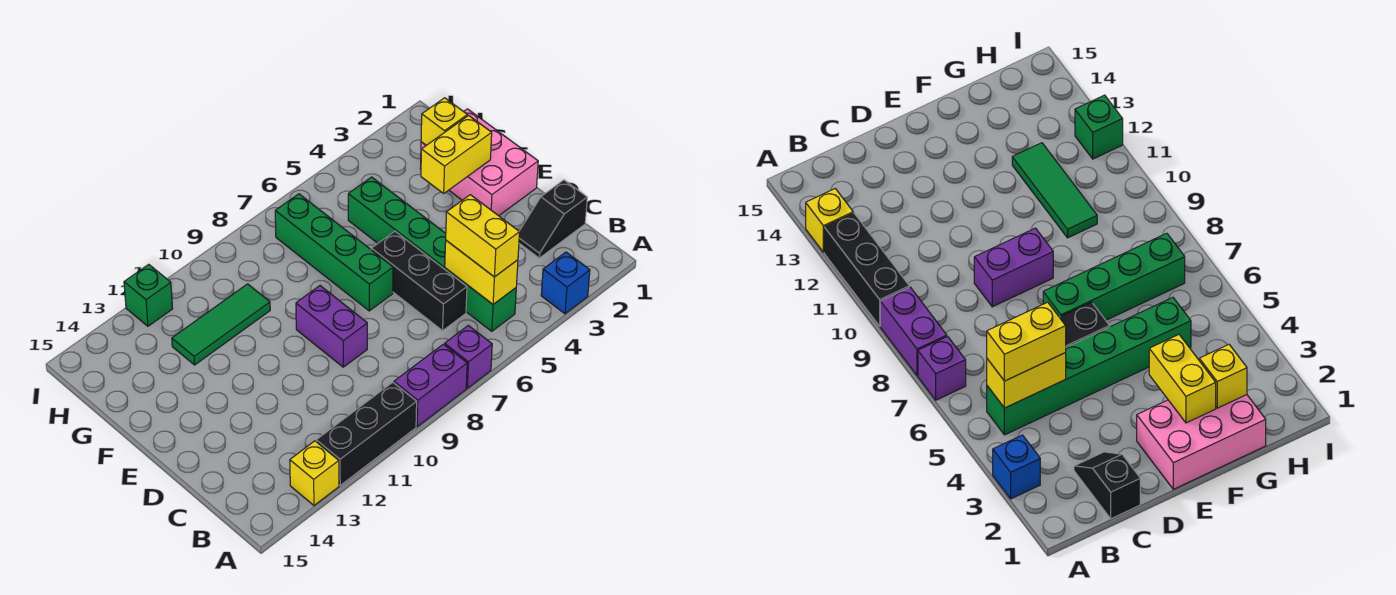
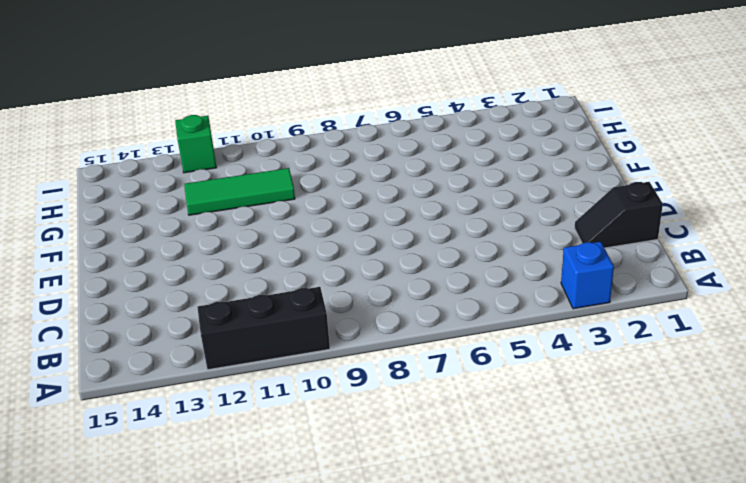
none -> purple 1x1 brick [445,325,492,388]
none -> purple 1x2 brick [394,344,467,427]
none -> yellow 1x1 brick [290,441,339,505]

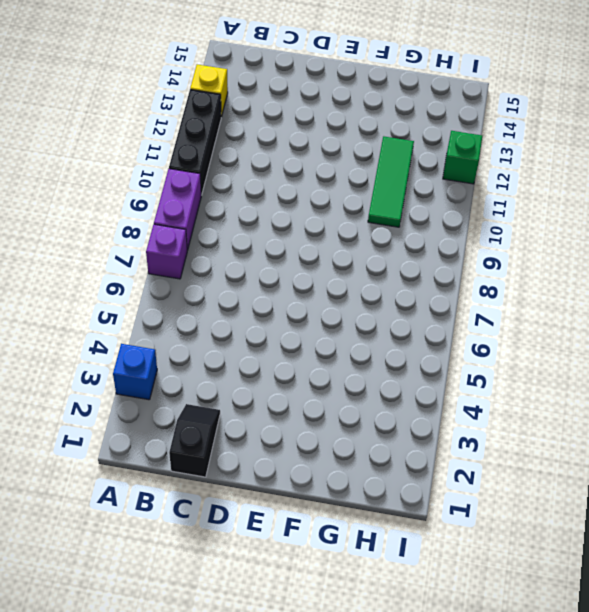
none -> green 1x6 brick [348,177,516,331]
none -> black 1x3 brick [371,231,467,331]
none -> purple 1x2 brick [296,286,367,367]

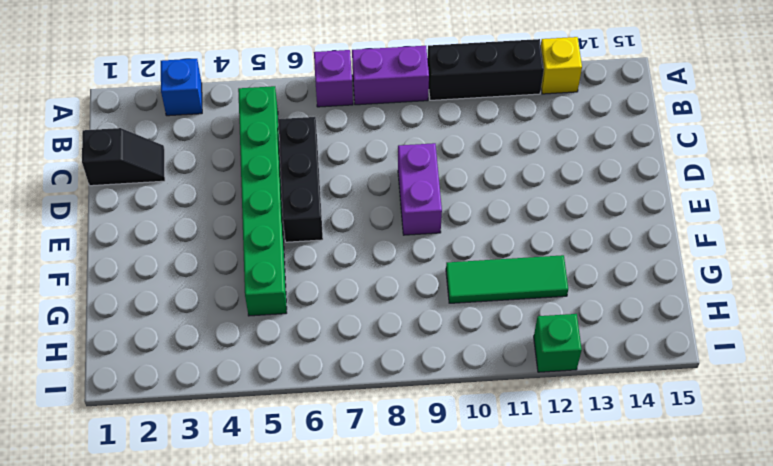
none -> pink 2x3 brick [420,109,538,216]
none -> green 1x4 brick [275,194,393,311]
none -> yellow 1x2 brick [445,240,518,304]

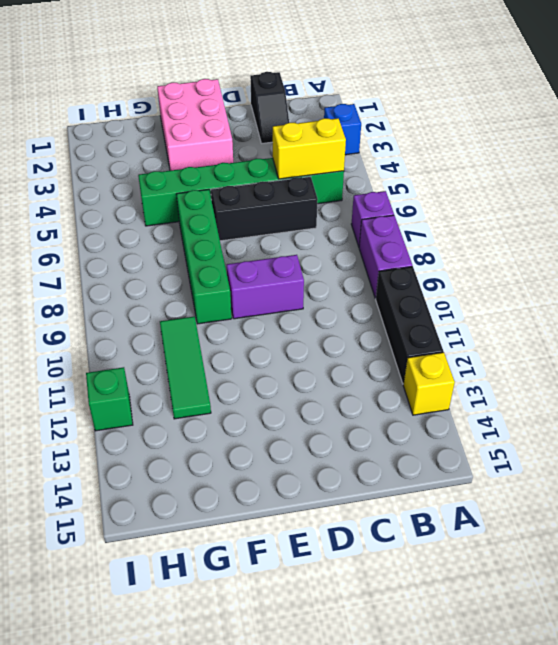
pink 2x3 brick [157,79,233,171] -> pink 2x3 brick turned to [420,109,538,216]
green 1x4 brick [176,189,232,324] -> green 1x4 brick turned to [275,194,393,311]
none -> yellow 1x2 brick [421,115,492,193]
none -> yellow 1x1 brick [421,98,467,145]
none -> yellow 1x2 brick [446,195,520,277]

